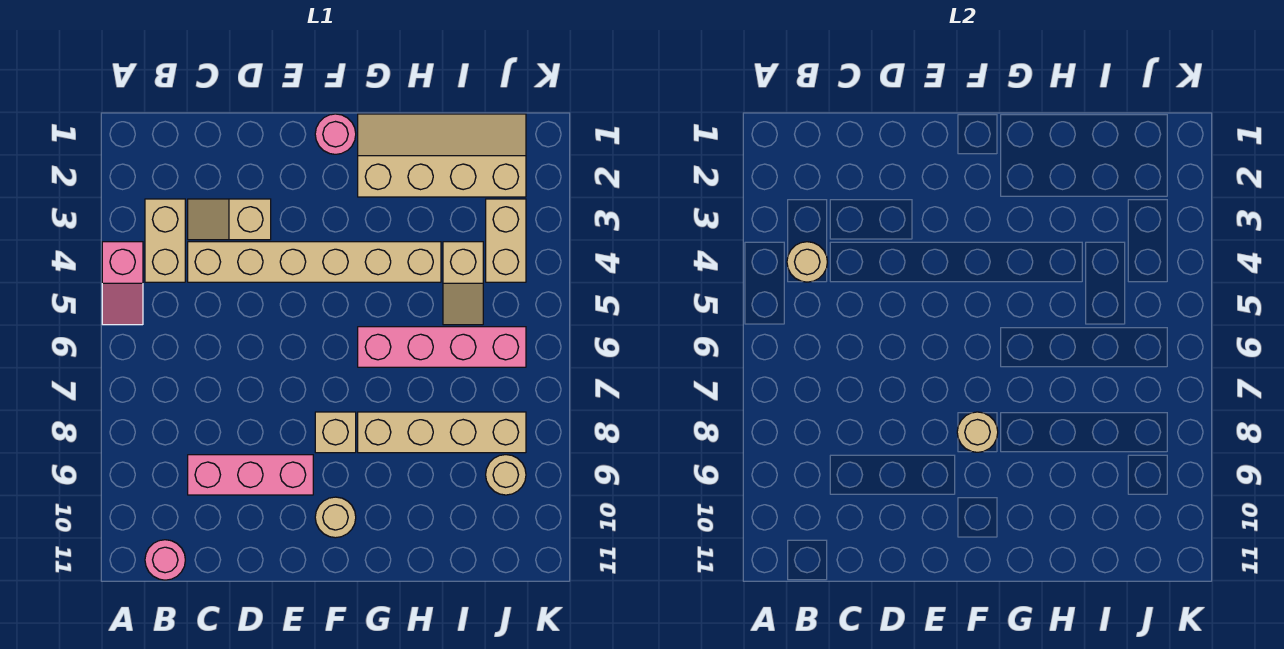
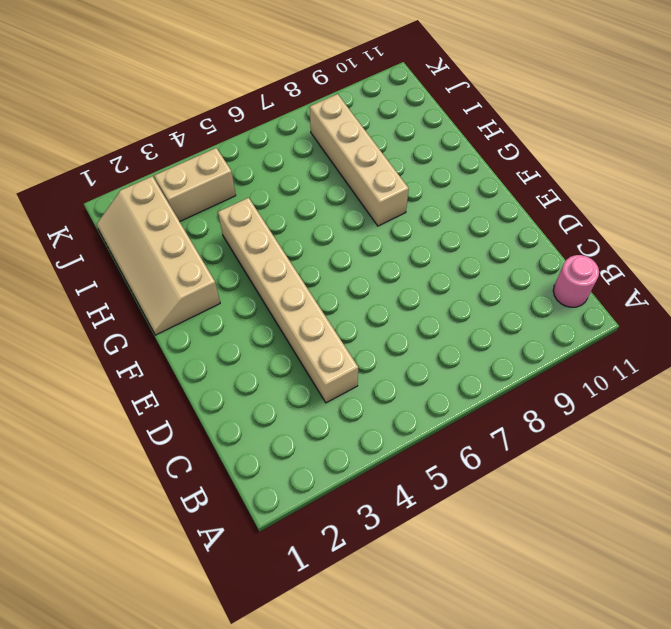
none -> pink 1x2 slope [102,242,143,325]
none -> tan 1x2 brick [145,199,185,282]
none -> tan 1x2 slope [188,199,271,240]

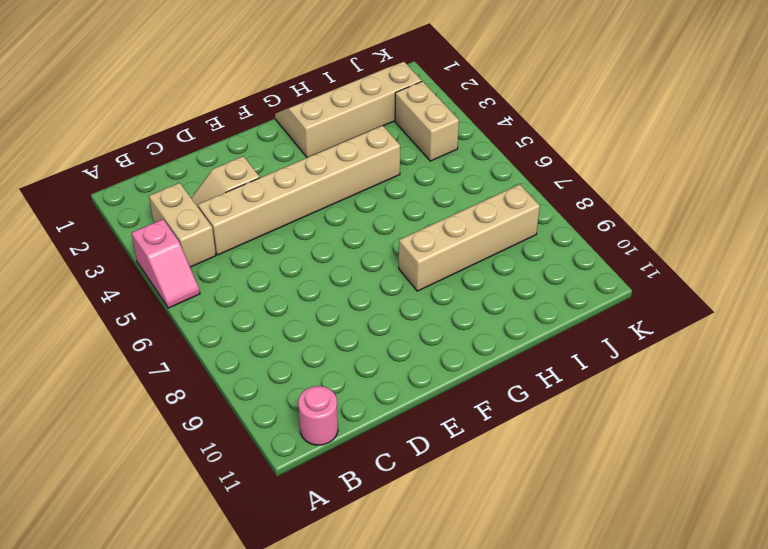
none -> pink 1x3 brick [188,455,313,495]
none -> pink 1x1 round brick [315,114,356,154]
none -> tan 1x1 brick [315,412,356,453]

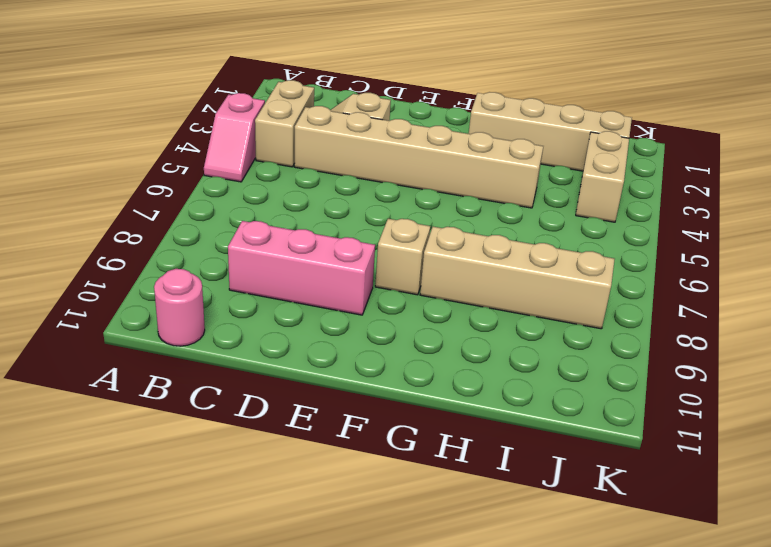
none -> pink 1x1 round brick [315,114,356,154]
none -> tan 1x1 round brick [315,497,356,538]
none -> pink 1x4 brick [358,327,526,367]

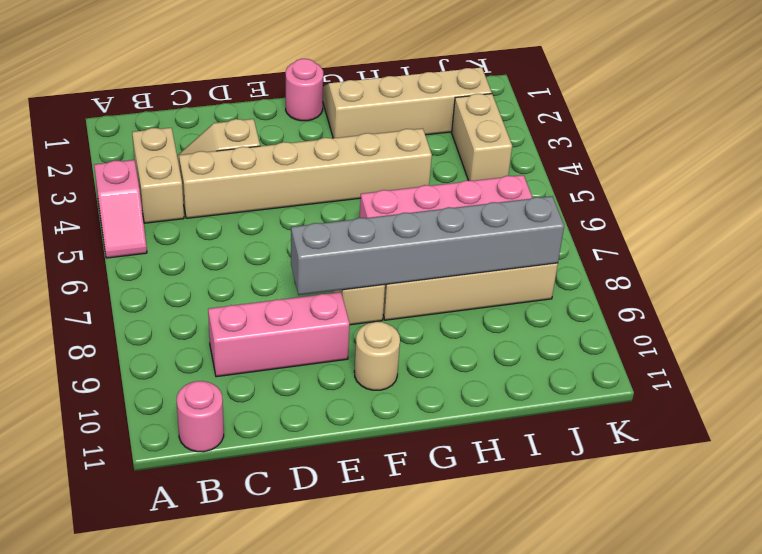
grey 1x6 brick [291,196,564,295] -> tan 1x1 round brick [957,412,998,452]
none -> tan 1x2 slope [443,242,483,325]
none -> tan 1x1 round brick [486,455,526,495]
none -> tan 1x1 round brick [787,242,827,282]

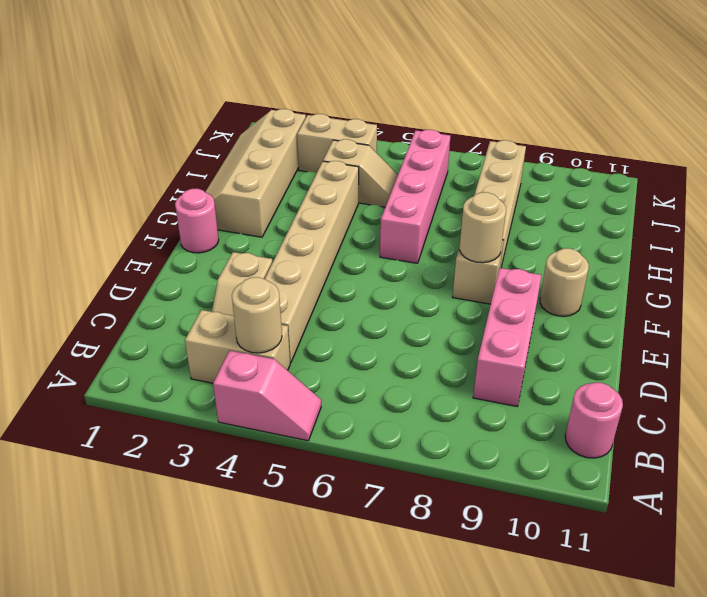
none -> tan 1x1 round brick [486,455,526,495]

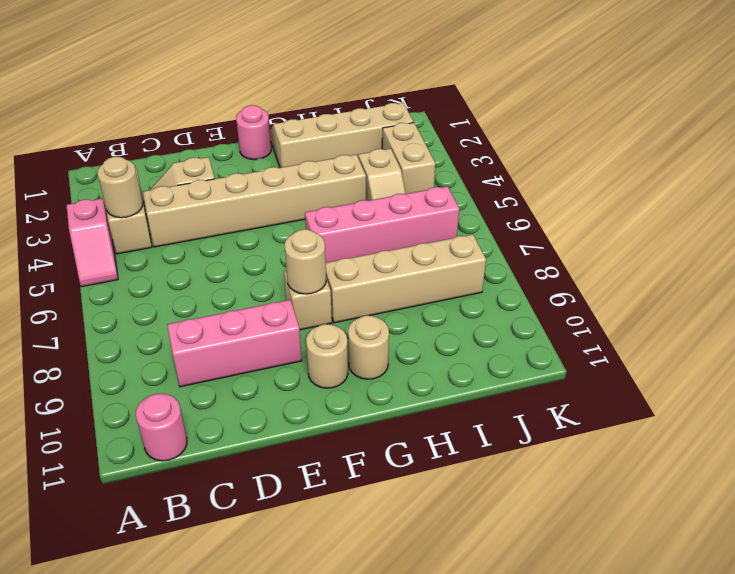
tan 1x1 round brick [348,316,389,379] -> tan 1x1 round brick moved to [486,455,526,495]

